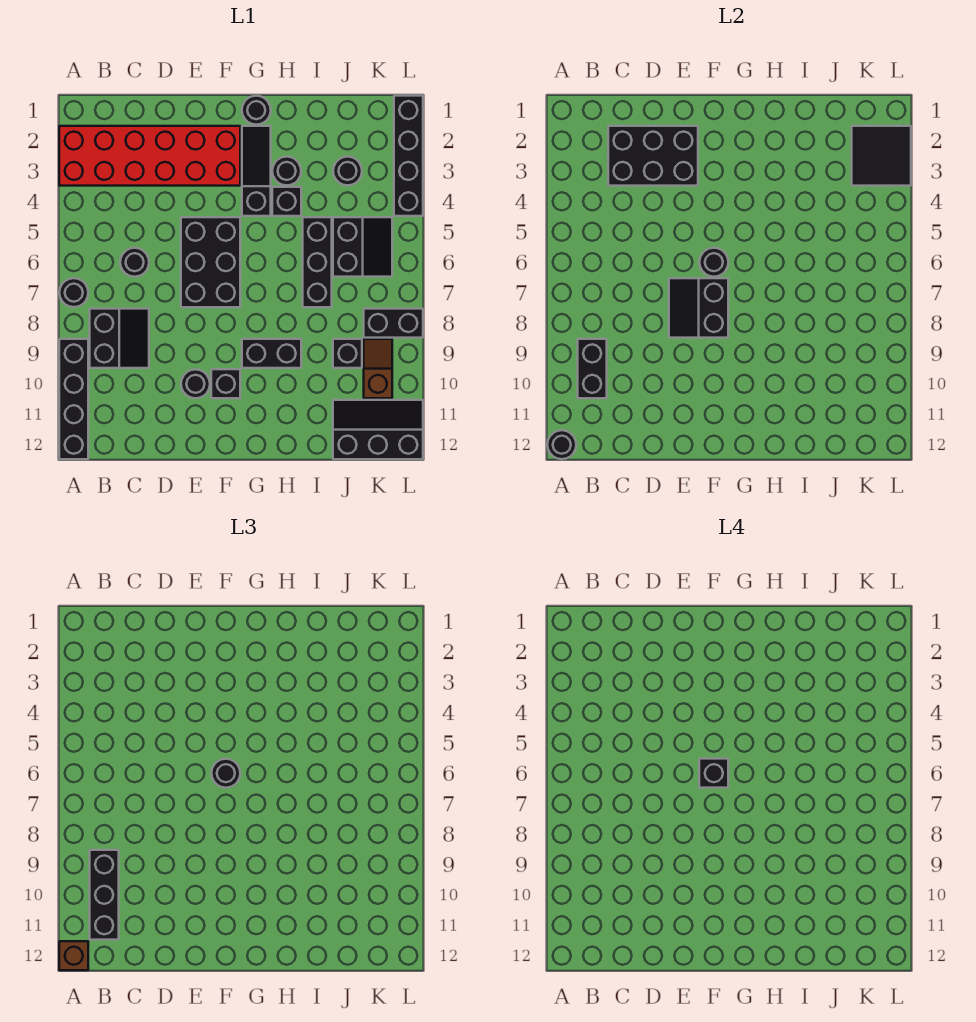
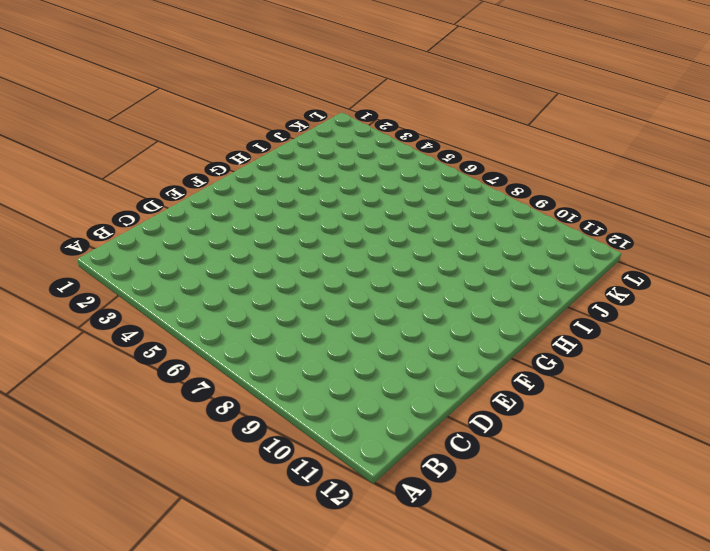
none -> red 2x6 brick [59,126,240,186]
none -> black 1x1 round brick [59,278,88,307]
none -> black 1x4 brick [59,339,88,459]
none -> black 2x2 slope [90,309,149,368]

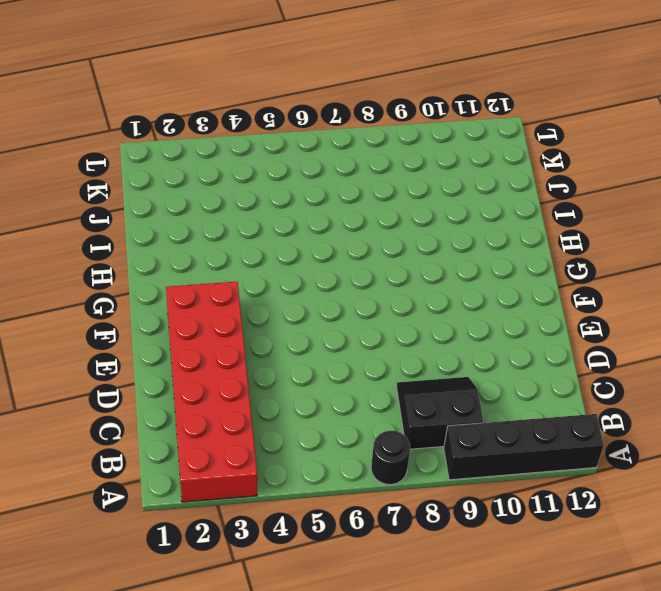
none -> black 1x1 round brick [120,248,149,277]
none -> black 2x3 brick [181,217,240,307]
none -> black 1x1 round brick [181,370,210,398]
none -> black 1x1 brick [211,369,240,398]

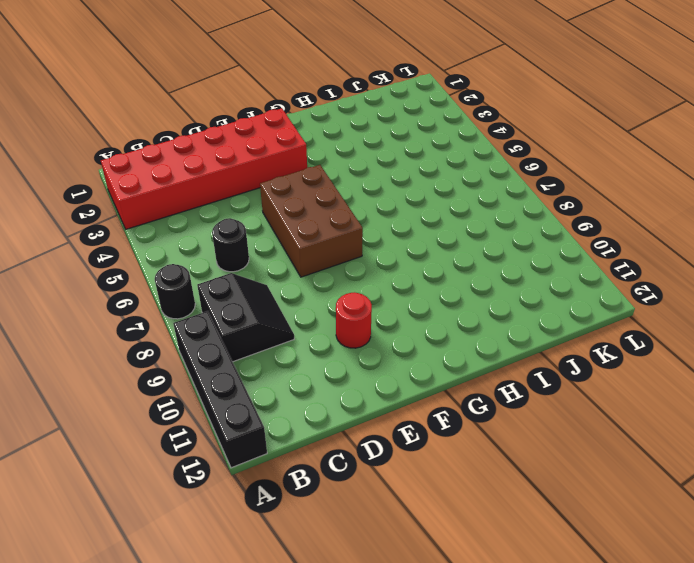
brown 2x3 brick [260,165,363,277] -> black 2x3 brick [181,217,240,307]
red 1x1 round brick [336,292,372,348] -> black 1x1 round brick [181,370,210,398]
none -> black 1x1 brick [211,369,240,398]
none -> black 1x1 round brick [242,96,271,125]
none -> black 1x3 slope [242,126,271,216]
none -> black 1x2 brick [242,339,301,368]

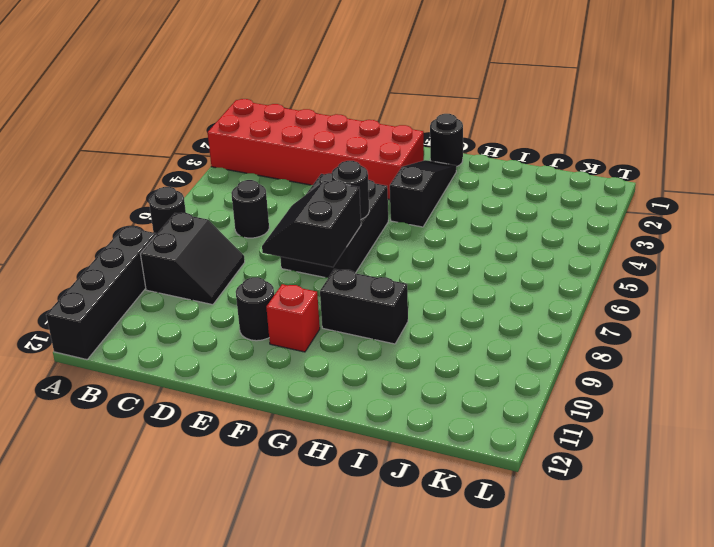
red 1x1 brick [266,284,320,352] -> black 1x1 brick [211,369,240,398]
none -> black 1x1 round brick [272,157,301,185]
none -> black 1x1 brick [272,187,301,216]
none -> black 1x3 brick [303,217,332,307]
none -> black 1x1 round brick [333,157,362,185]

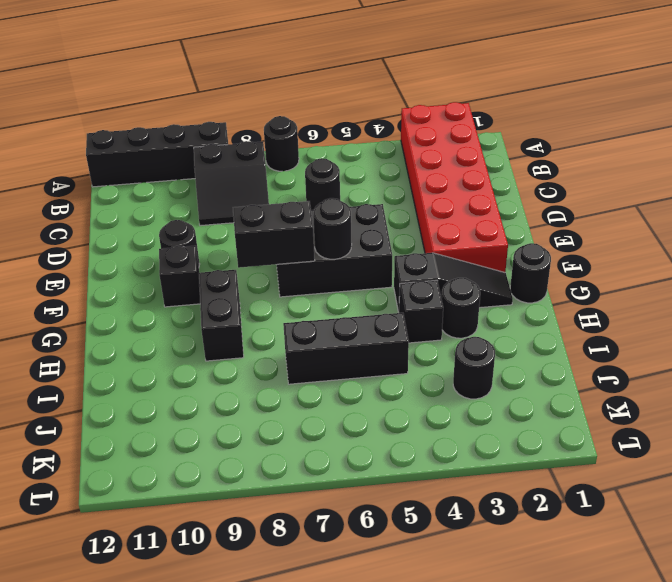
none -> black 2x2 slope [333,217,392,277]
none -> black 1x1 brick [333,339,362,368]
none -> black 2x3 slope [333,400,423,459]
none -> black 1x2 brick [364,309,423,338]

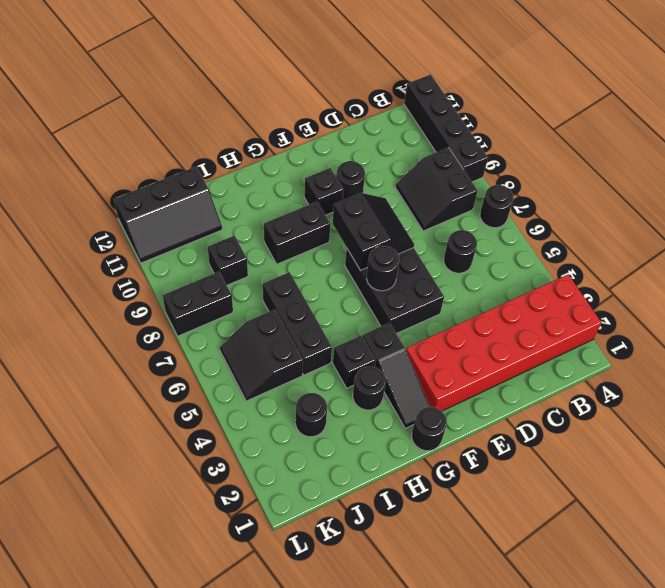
none -> brown 1x2 slope [364,339,392,398]
none -> black 1x4 brick [394,96,423,216]
none -> black 1x1 round brick [547,430,576,459]
none -> black 1x2 brick [578,339,607,398]

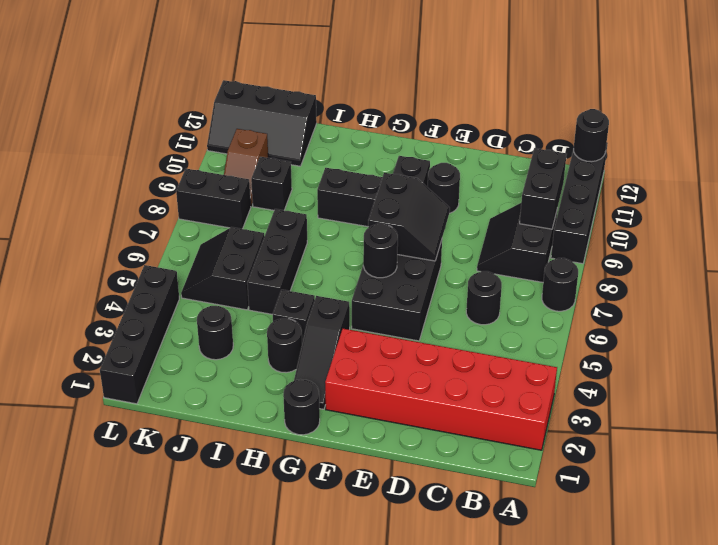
none -> black 2x3 brick [608,126,698,186]
none -> black 2x2 tile [852,126,911,186]
none -> brown 1x1 brick [59,941,88,970]
none -> black 1x3 brick [90,850,119,940]

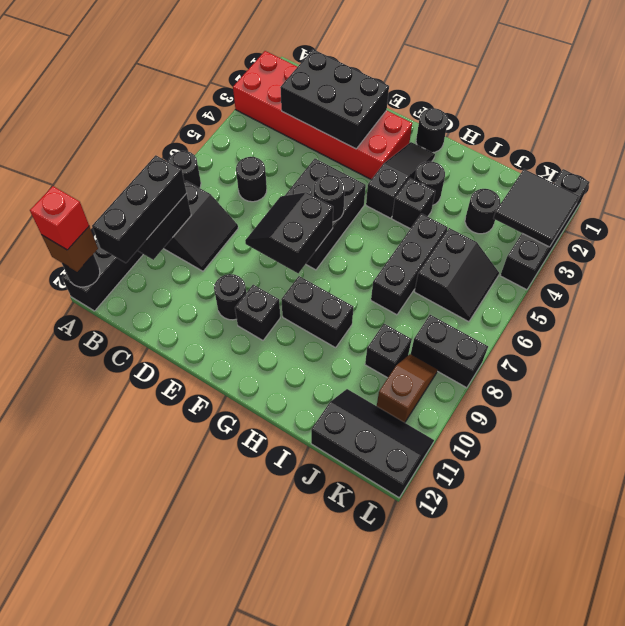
red 1x1 brick [30,186,89,250] -> none
none -> black 1x1 round brick [211,759,240,788]
none -> black 1x1 brick [699,759,728,788]

